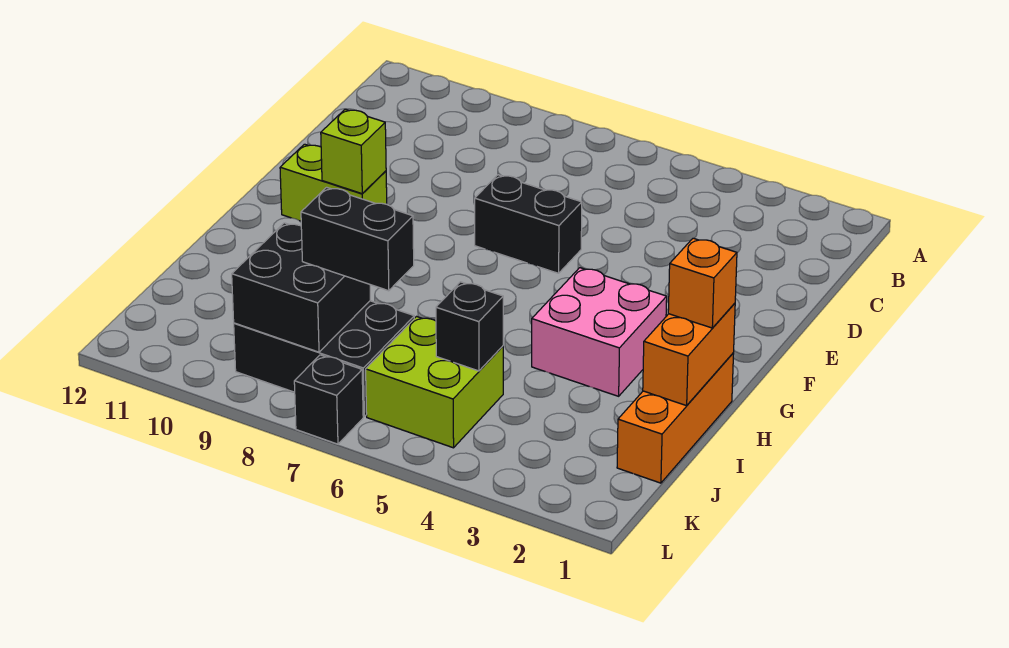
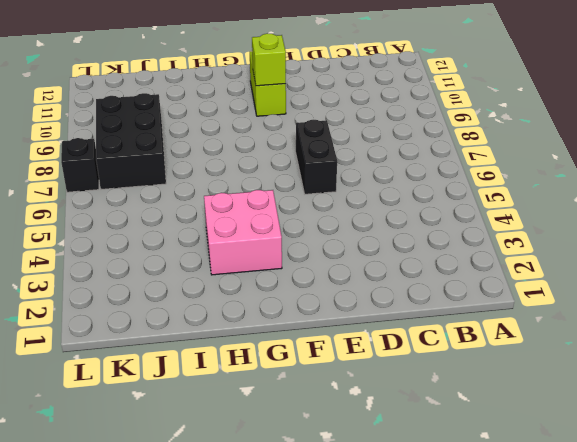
none -> orange 1x3 brick [617,353,734,483]
none -> lime 2x2 brick [366,317,503,448]
none -> orange 1x2 brick [643,303,735,406]

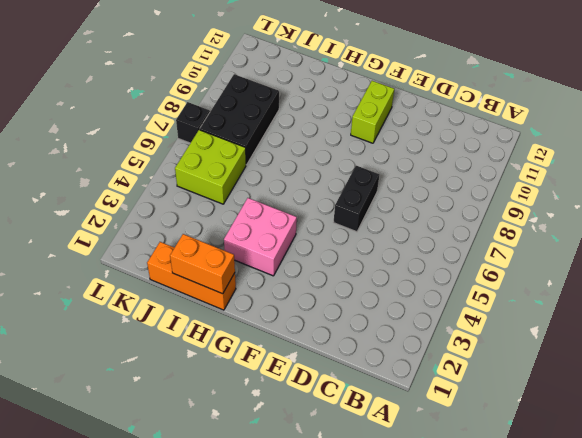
none -> lime 1x1 brick [321,109,386,194]
none -> black 1x1 brick [436,282,503,371]
none -> black 2x2 brick [232,223,370,352]

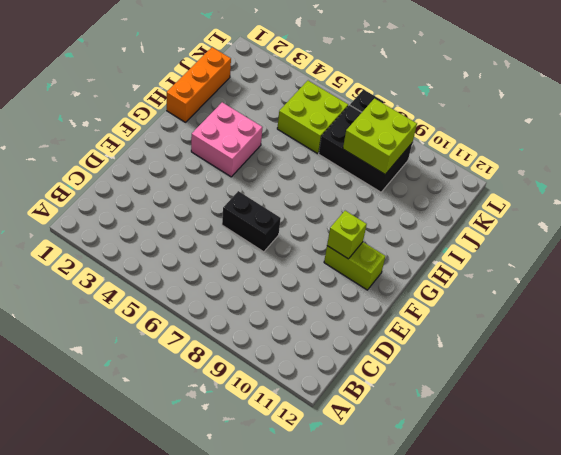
lime 2x2 brick [343,98,417,174] -> black 2x2 brick [232,223,370,352]
none -> orange 1x2 brick [643,303,735,406]
none -> black 1x1 brick [436,282,503,371]
none -> orange 1x1 brick [668,238,737,328]

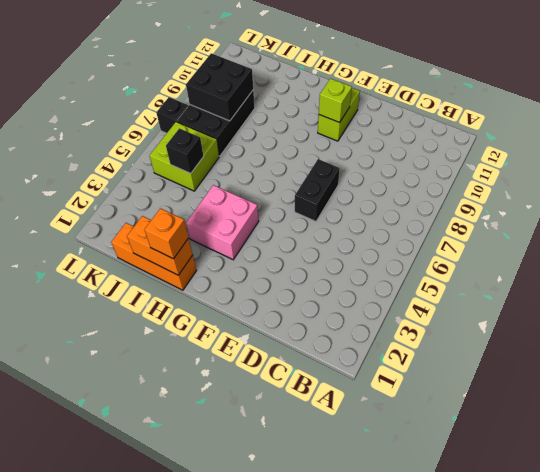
none -> black 1x2 brick [301,187,414,291]

